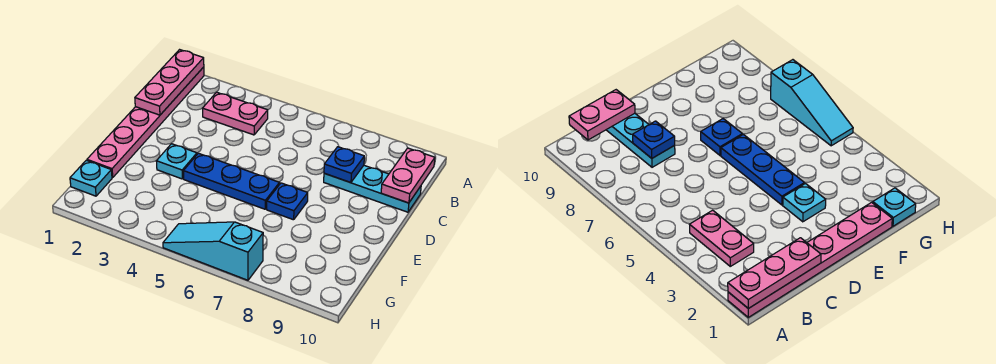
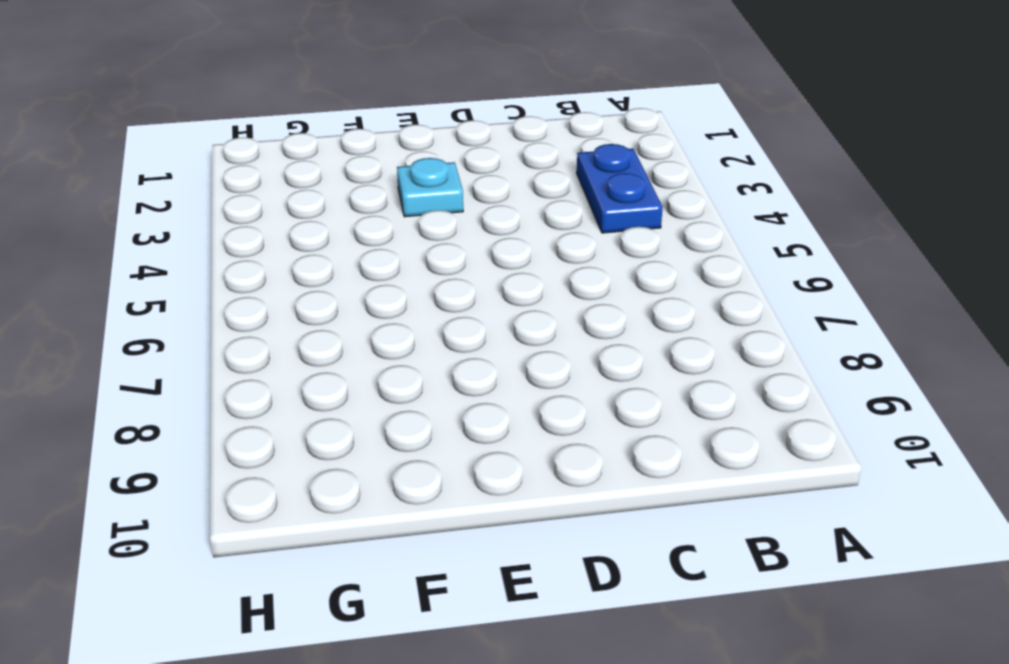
blue 1x2 plate [577,144,662,233] -> pink 1x2 plate [203,92,268,135]
none -> pink 1x6 plate [87,67,204,178]
none -> cyan 1x3 plate [324,165,421,212]

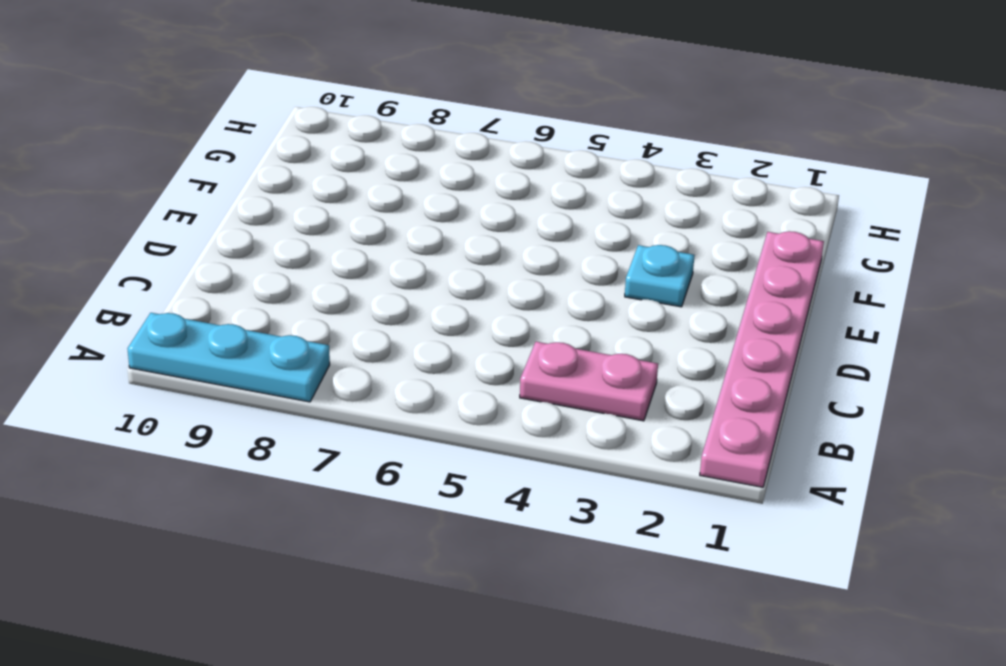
cyan 1x3 plate [127,313,330,402] -> cyan 1x3 plate moved to [324,165,421,212]
none -> blue 1x3 plate [184,153,279,209]
none -> blue 1x1 plate [267,183,308,220]

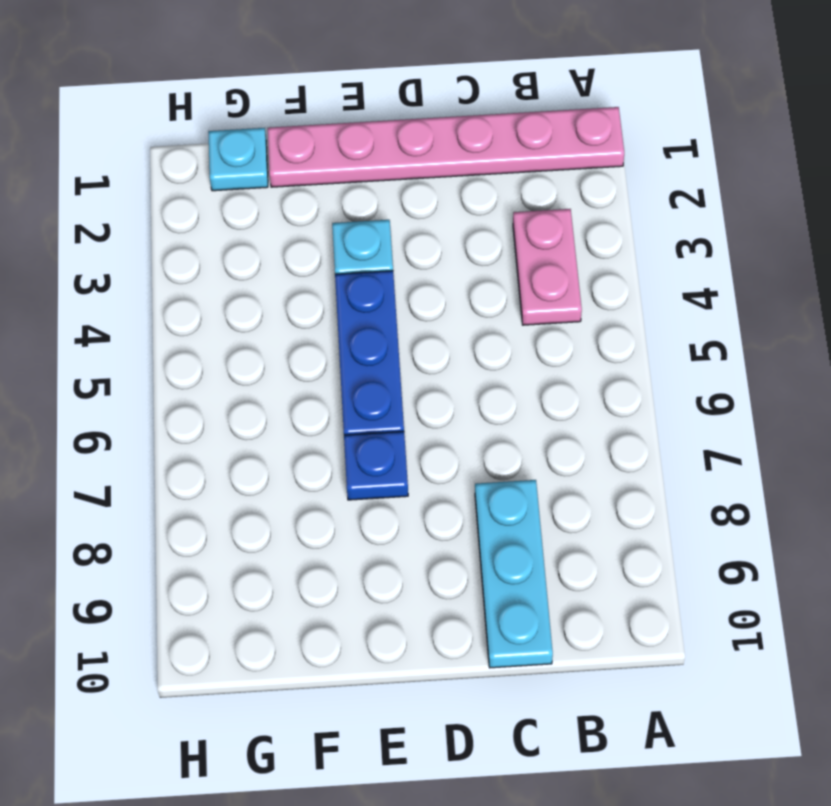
none -> cyan 1x3 slope [163,222,263,280]
none -> pink 1x3 plate [135,50,204,115]

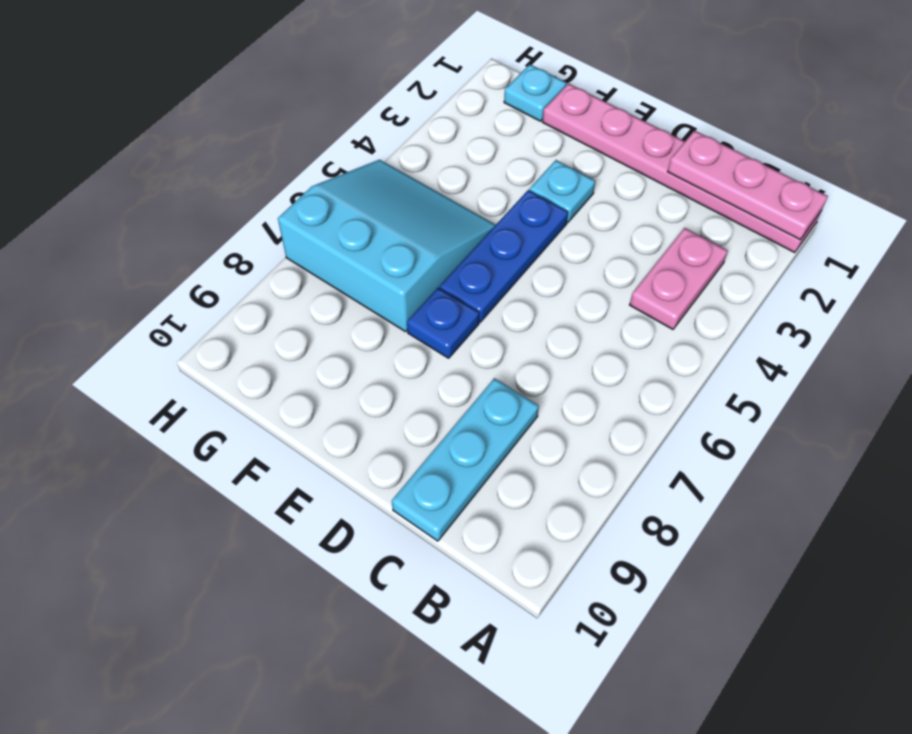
cyan 3x3 slope [278,160,495,332] -> cyan 1x3 slope [163,222,263,280]
none -> pink 1x2 plate [381,148,435,203]
none -> blue 1x1 plate [324,147,364,183]

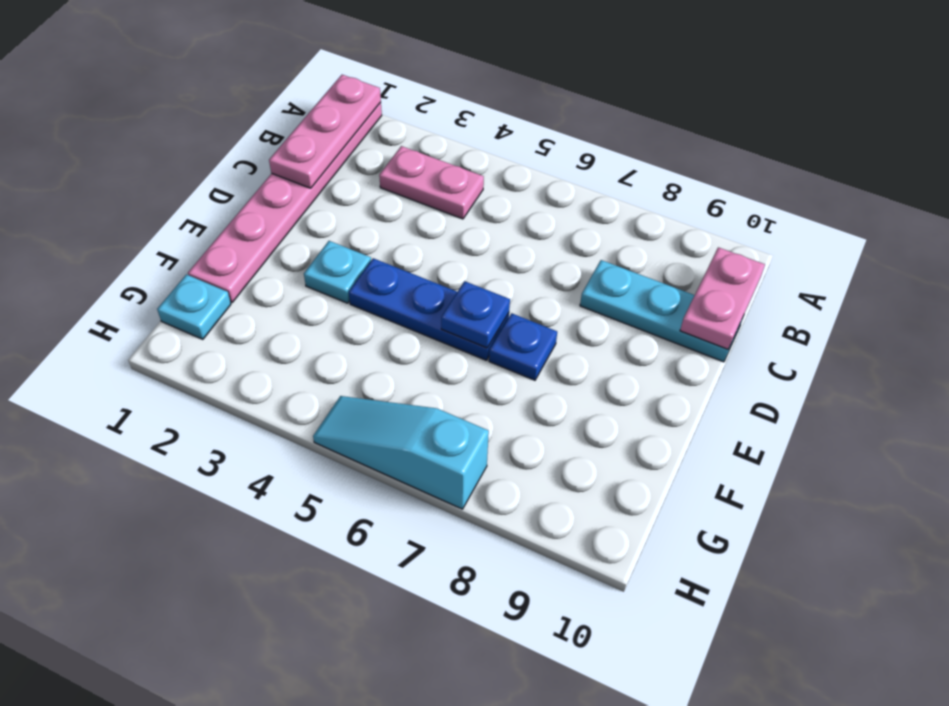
blue 1x1 plate [441,281,510,348] -> blue 1x1 plate moved to [324,147,364,183]

